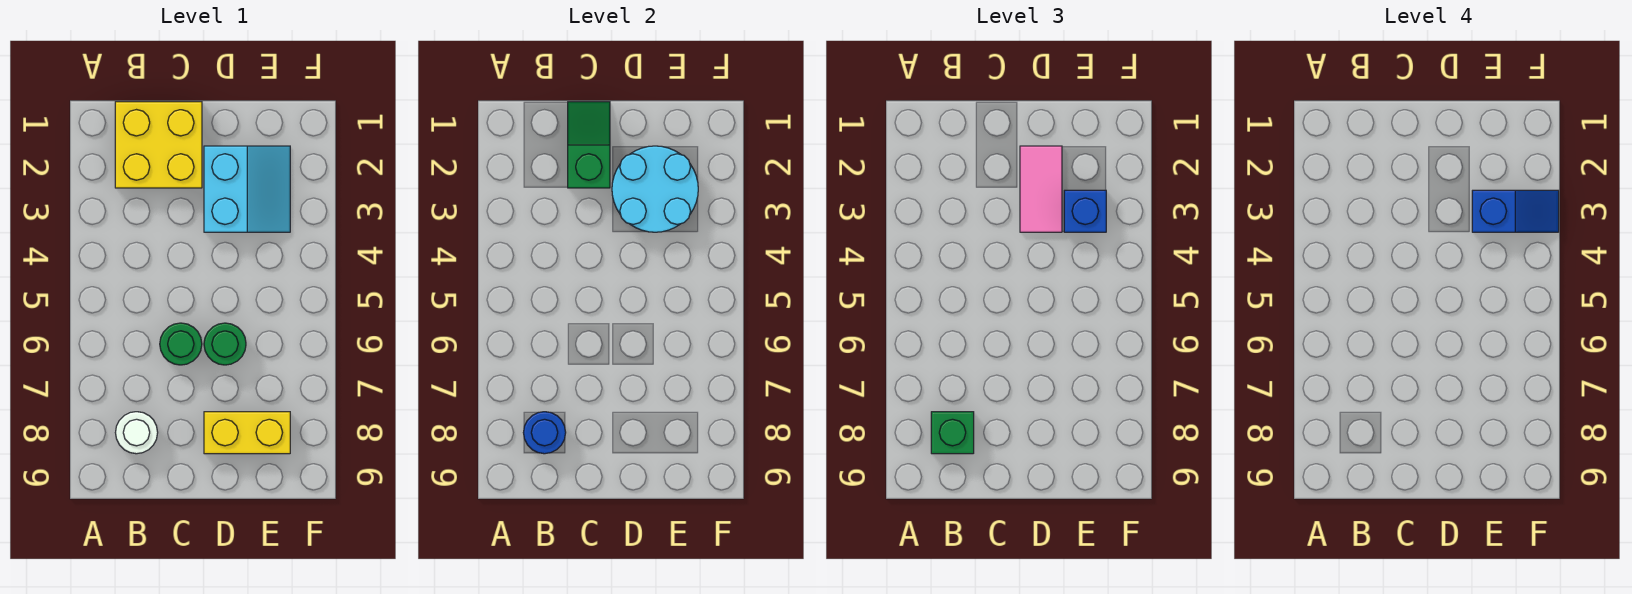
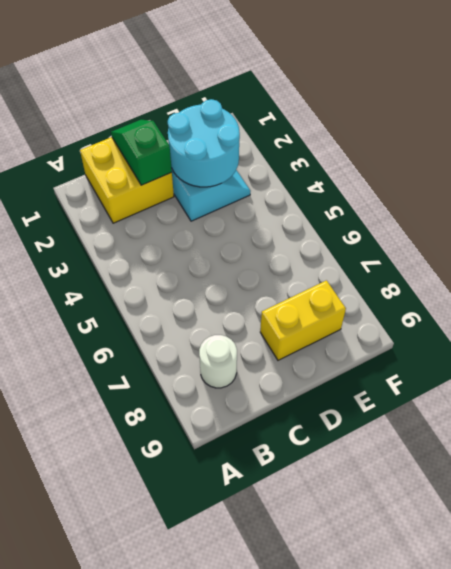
none -> green 1x1 round brick [160,323,202,365]
none -> green 1x1 round brick [204,323,246,365]
none -> blue 1x1 round brick [523,412,566,454]

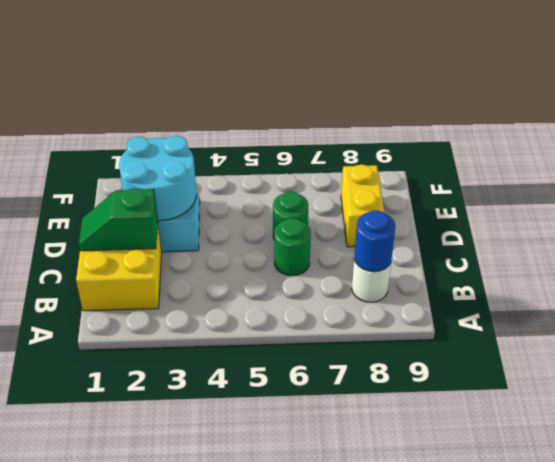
none -> green 1x1 brick [931,412,974,454]
none -> pink 1x2 tile [1020,146,1062,232]
none -> blue 1x1 brick [1064,190,1106,232]

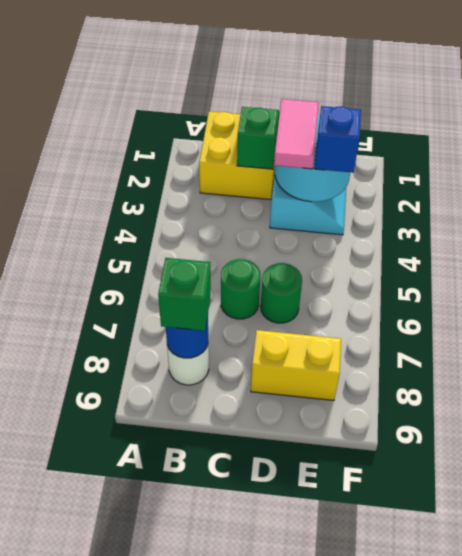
none -> blue 1x2 slope [1472,190,1559,232]

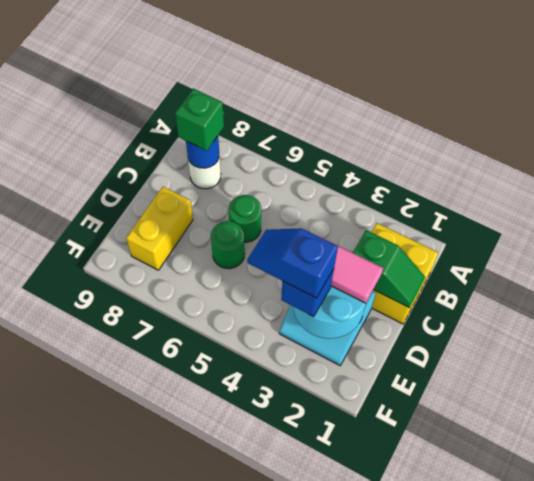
blue 1x2 slope [247,228,338,298] -> blue 1x2 slope turned to [1472,190,1559,232]

